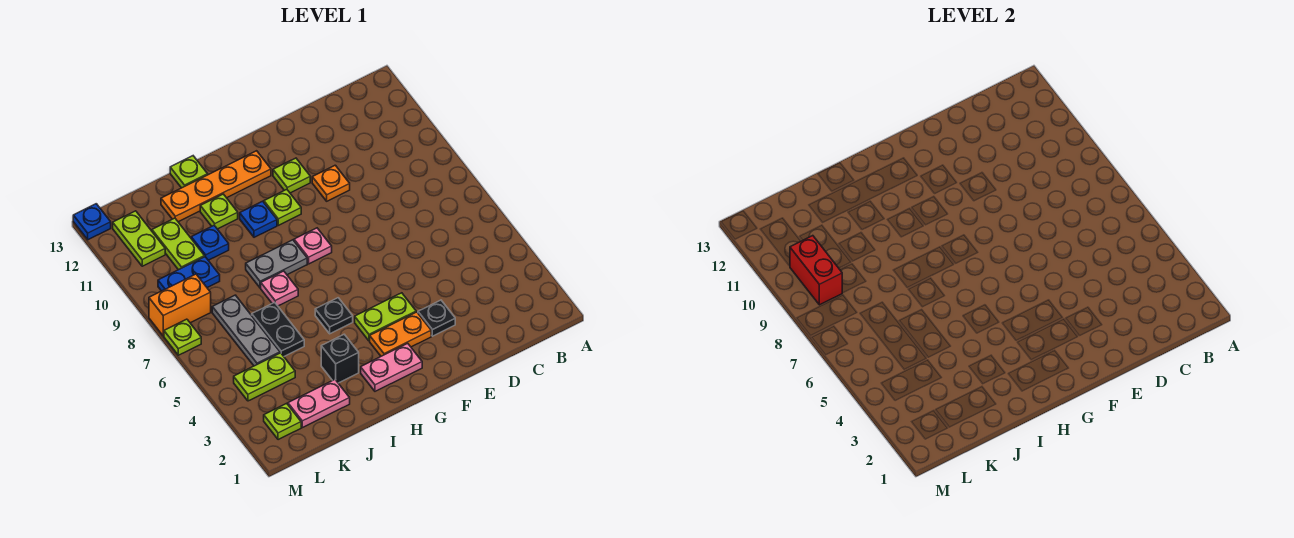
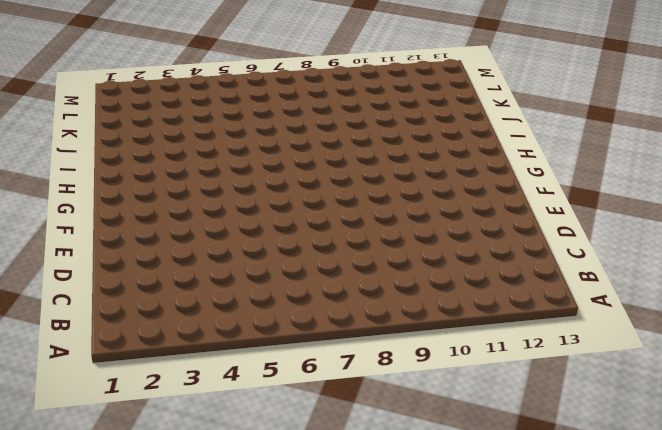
none -> black 1x1 plate [418,300,455,336]
none -> orange 1x1 plate [312,165,350,201]
none -> orange 1x2 plate [370,312,431,356]

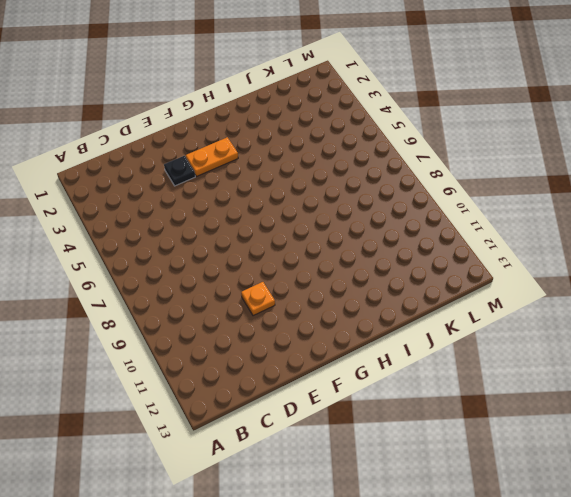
none -> lime 1x2 plate [355,293,416,341]
none -> lime 1x1 plate [273,158,310,193]
none -> pink 1x2 plate [361,343,422,391]

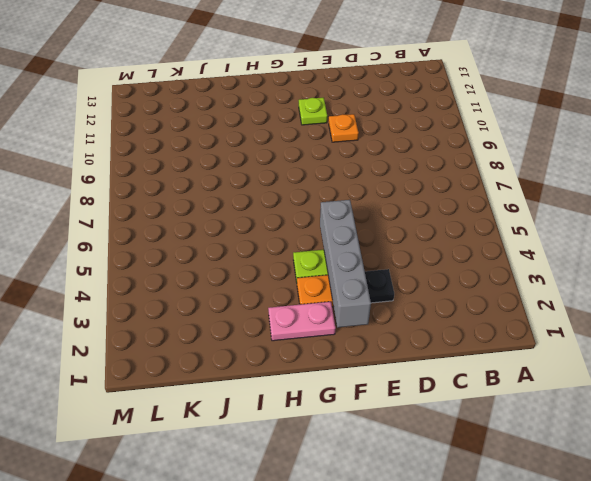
grey 1x4 brick [320,200,371,327] -> none
none -> pink 1x1 plate [294,228,332,264]
none -> lime 1x1 plate [264,189,301,225]
none -> orange 1x4 plate [161,151,271,222]

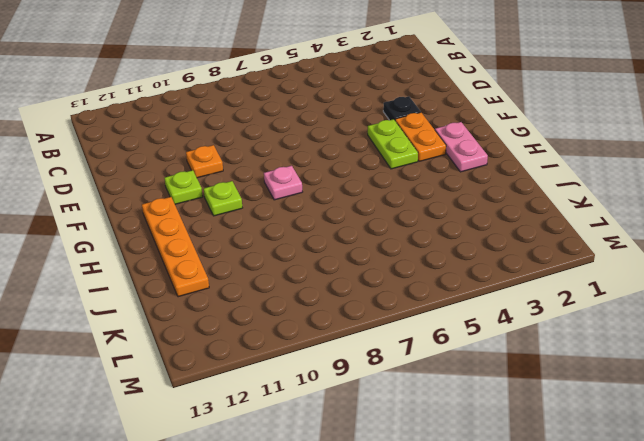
none -> black 1x1 plate [315,298,353,334]
none -> grey 1x2 plate [246,240,307,288]
none -> blue 1x1 plate [240,201,277,237]

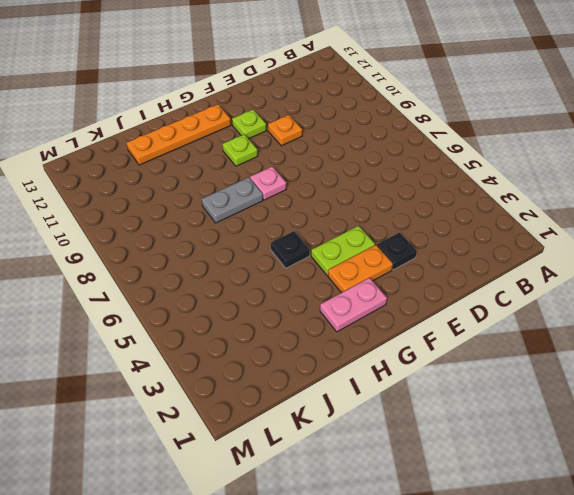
none -> blue 1x1 plate [240,201,277,237]
none -> black 1x1 brick [321,335,359,383]
none -> pink 1x1 plate [261,271,298,306]

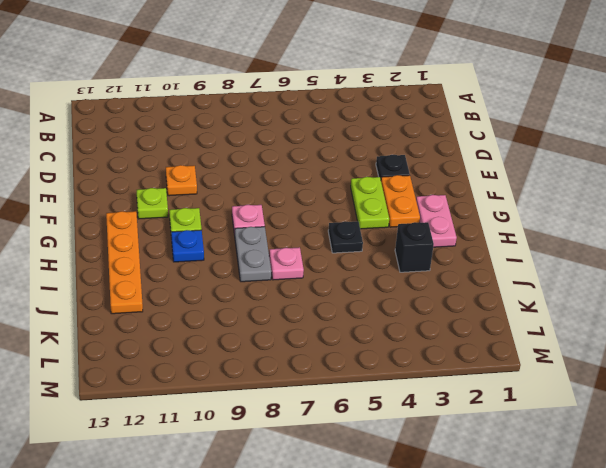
none -> lime 1x1 plate [200,194,238,229]
none -> lime 1x1 plate [170,156,208,188]
none -> pink 1x2 plate [288,380,350,428]

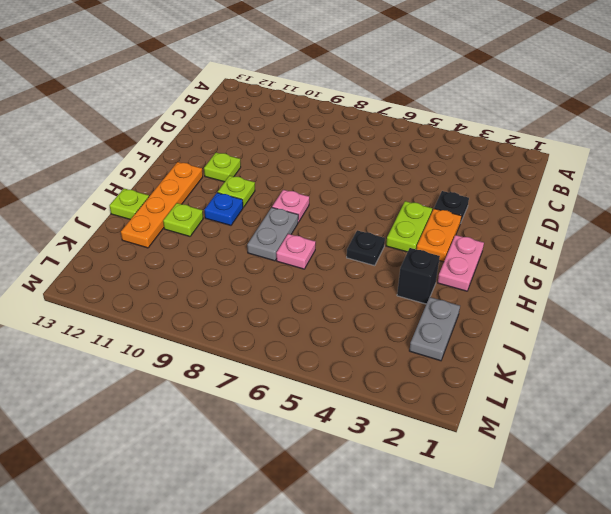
grey 1x2 plate [409,297,460,361] -> pink 1x2 plate [288,380,350,428]
none -> orange 1x1 plate [312,165,350,201]
none -> black 1x2 plate [252,302,304,356]
none -> blue 1x1 plate [191,225,229,260]

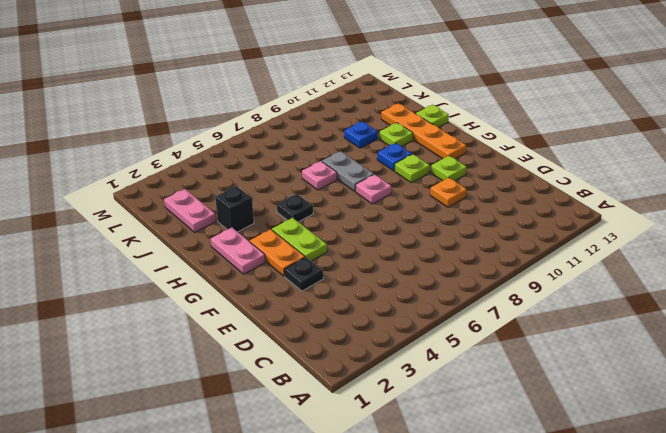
none -> black 1x2 plate [252,302,304,356]
none -> lime 1x2 plate [234,353,295,401]
none -> grey 1x3 plate [212,295,280,366]

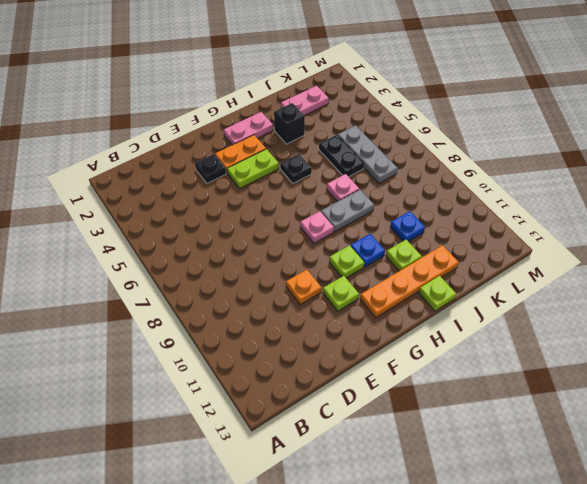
none -> lime 1x2 plate [234,353,295,401]
none -> blue 1x2 plate [158,257,220,291]
none -> lime 1x2 plate [152,218,205,270]

